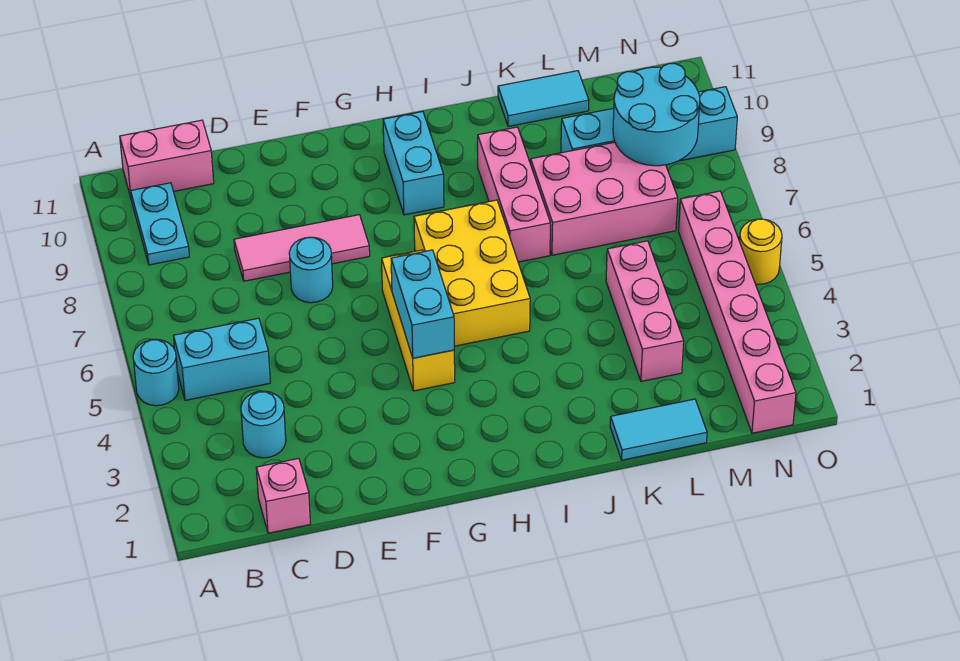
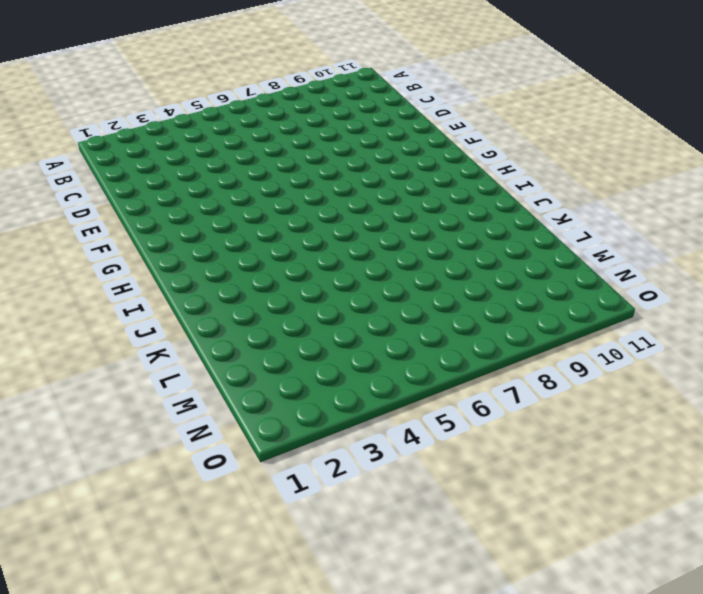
none -> cyan 1x1 round brick [133,339,179,406]
none -> cyan 1x2 brick [173,318,270,400]
none -> cyan 1x2 plate [131,183,189,265]

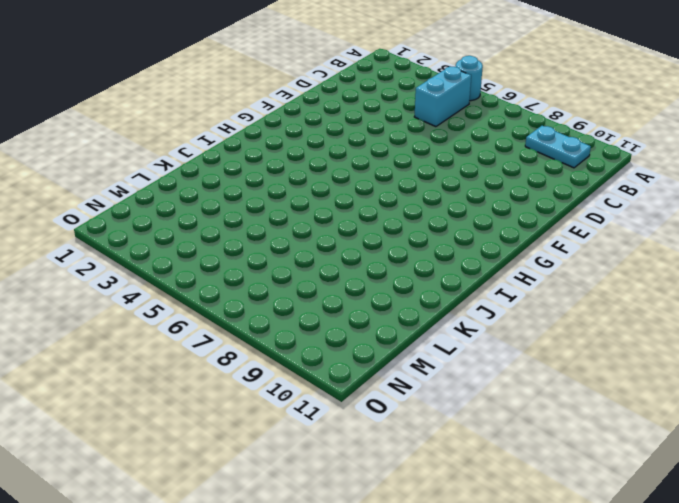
none -> pink 1x2 brick [120,120,214,197]
none -> pink 1x1 brick [256,458,310,533]
none -> cyan 1x1 round brick [241,391,286,458]

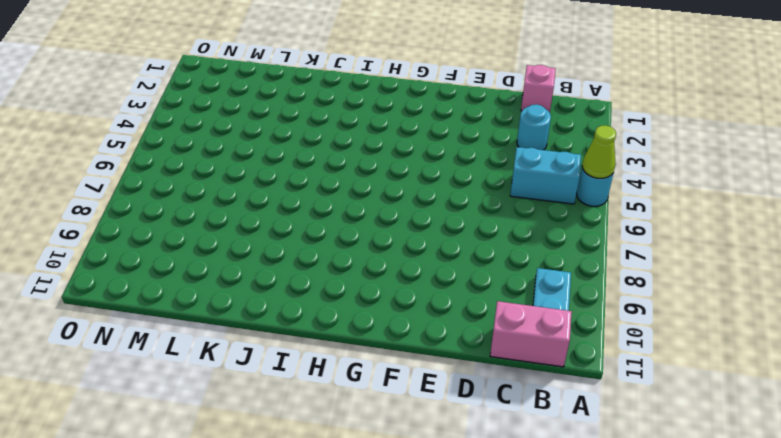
lime 1x1 cone [582,125,616,178] -> none
none -> pink 1x3 tile [234,215,370,281]
none -> cyan 1x1 round brick [289,237,333,303]
none -> yellow 1x3 brick [382,250,455,391]

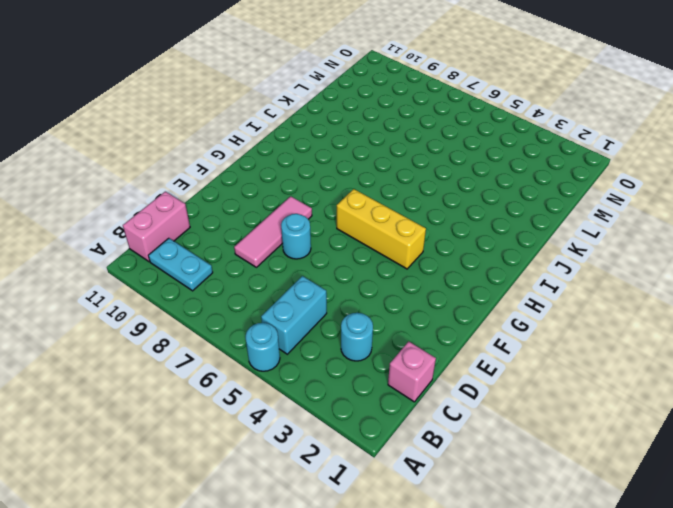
none -> yellow 2x3 brick [414,200,530,346]
none -> cyan 1x2 brick [383,111,444,215]
none -> pink 1x3 brick [478,127,550,262]

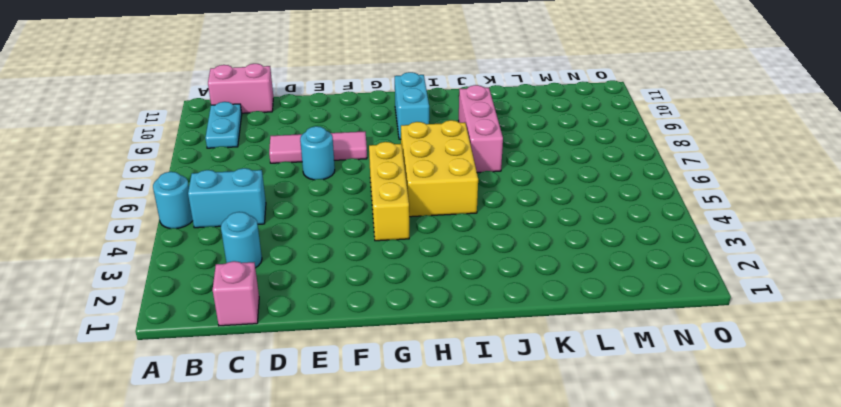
none -> cyan 1x2 tile [610,399,707,460]
none -> pink 2x3 brick [531,142,678,255]
none -> cyan 1x2 tile [498,71,589,127]

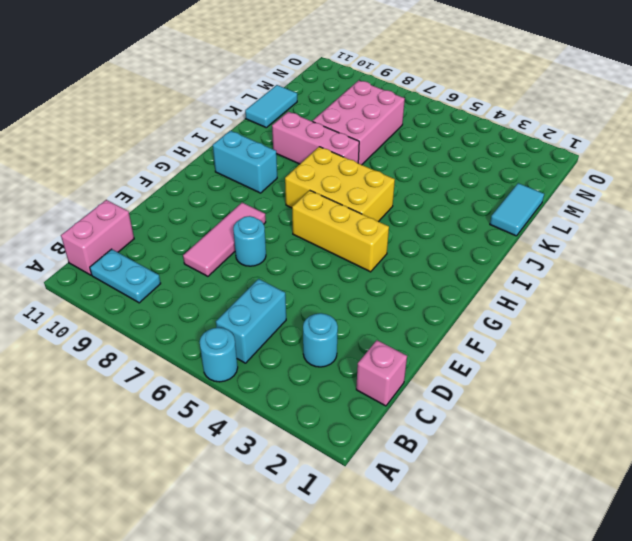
none -> pink 1x3 brick [606,241,684,382]
none -> cyan 1x4 brick [561,87,737,161]
none -> pink 1x6 brick [679,191,796,433]

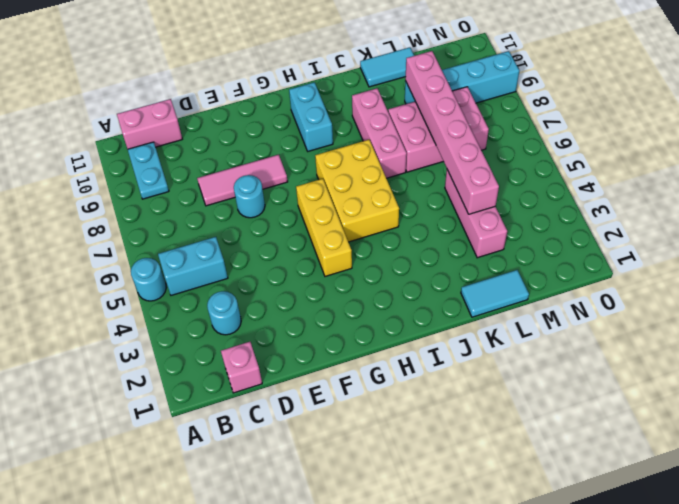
pink 1x6 brick [405,51,499,214] -> pink 1x6 brick moved to [679,191,796,433]
none -> yellow 1x1 round brick [739,219,782,284]
none -> cyan 1x2 brick [391,250,454,358]
none -> cyan 2x2 round brick [613,64,700,166]

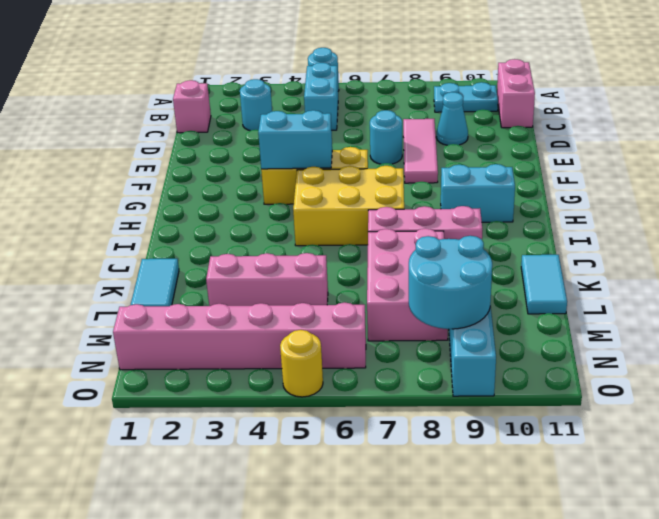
cyan 1x1 cone [436,92,468,145] -> none

